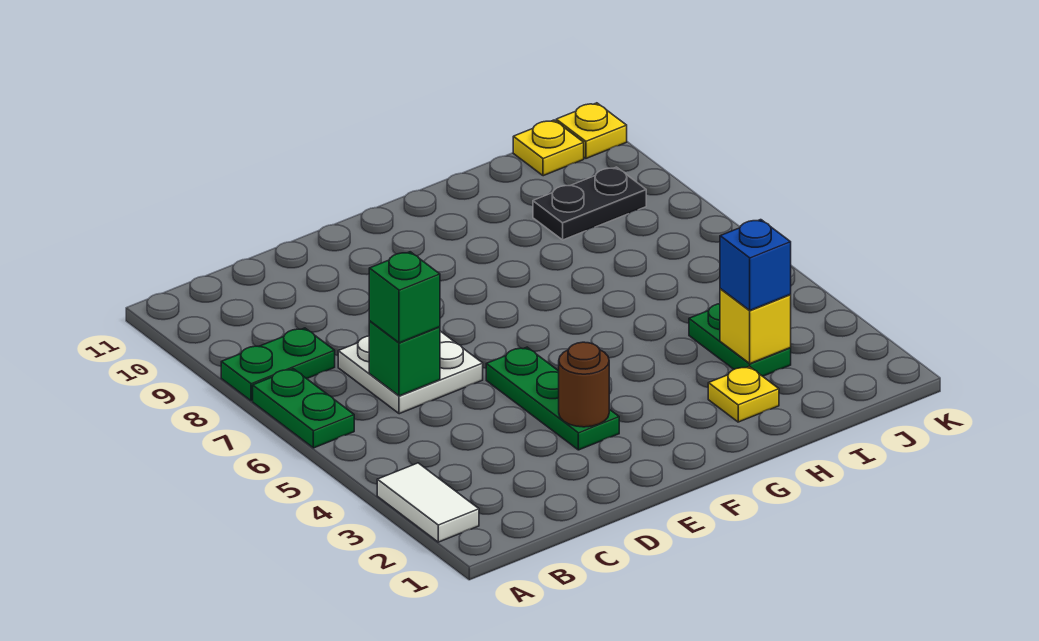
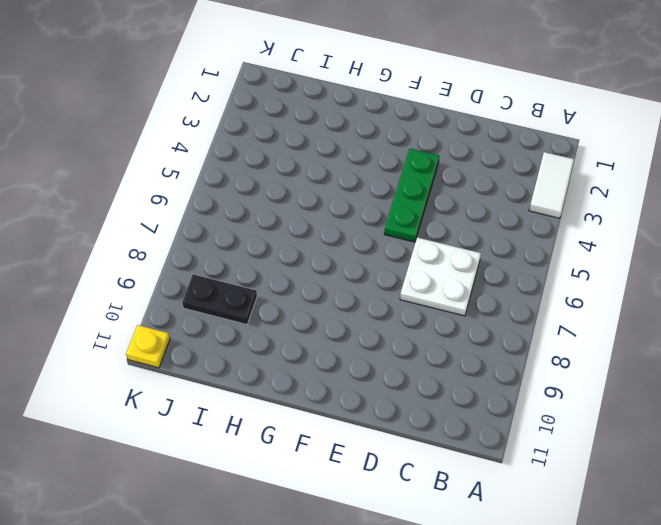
none -> green 1x2 plate [253,369,354,448]
none -> green 1x2 plate [221,328,335,401]
none -> yellow 1x1 plate [708,366,779,422]

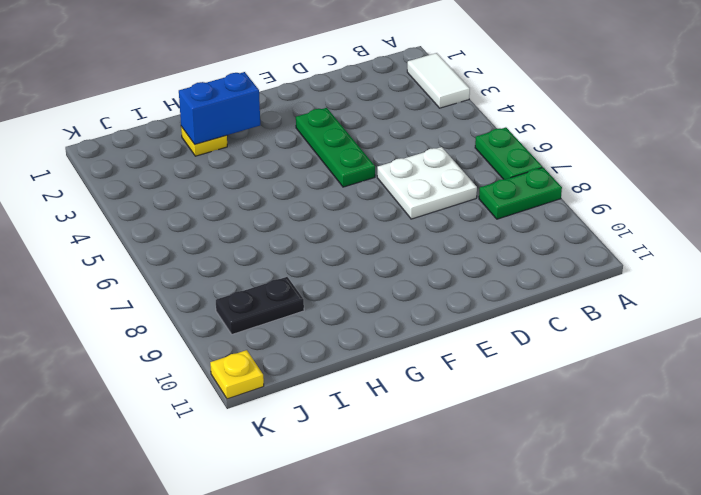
blue 1x2 brick [179,72,260,144] -> none
none -> green 1x2 plate [689,304,791,376]
none -> yellow 1x1 plate [513,120,584,176]
none -> green 1x1 brick [369,321,440,396]

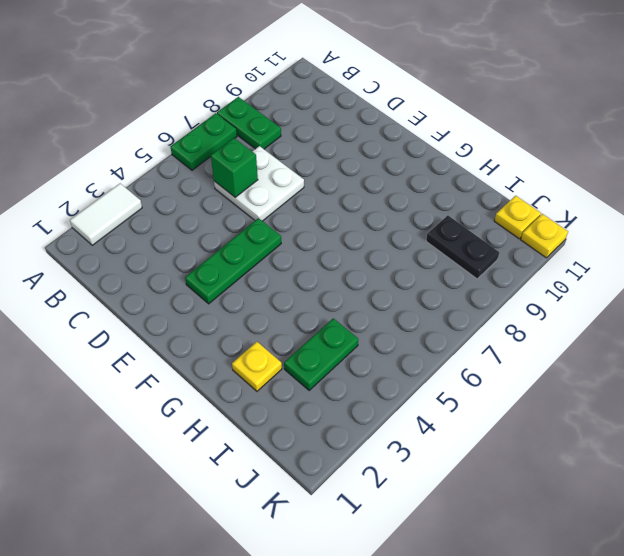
none -> brown 1x1 round brick [559,342,609,427]
none -> yellow 1x1 brick [720,289,791,364]
none -> green 1x1 brick [369,252,440,343]

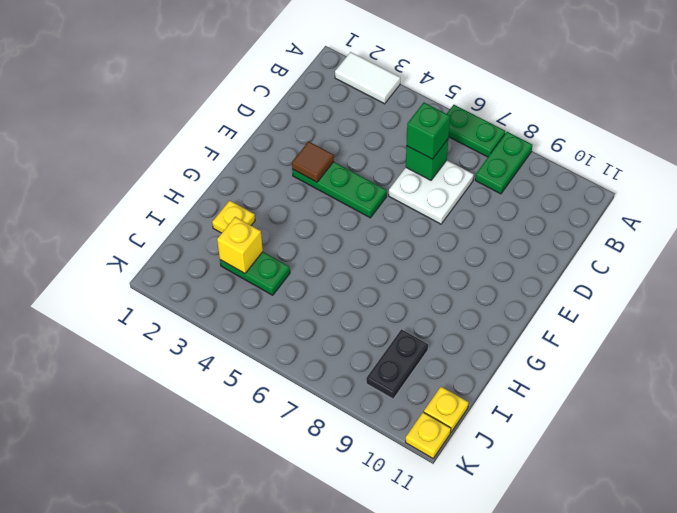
brown 1x1 tile [292,141,334,182] -> brown 1x1 round brick [559,342,609,427]
none -> blue 1x1 brick [720,220,791,310]

